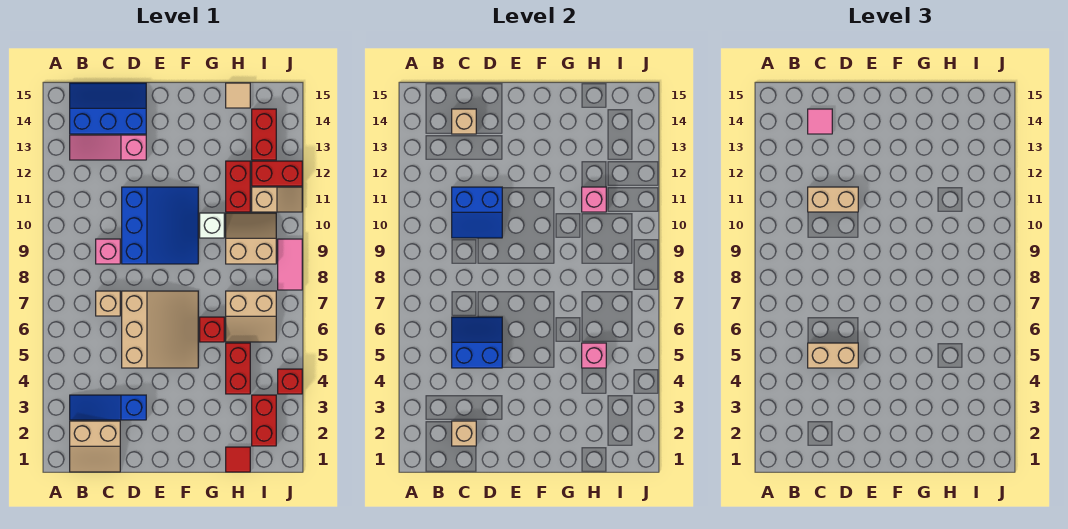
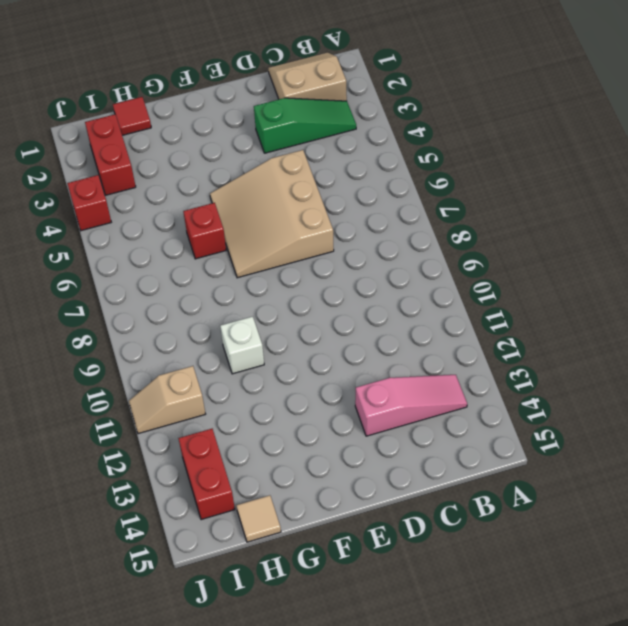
green 1x3 slope [254,98,356,153] -> blue 1x3 slope [70,395,146,420]
none -> blue 2x3 slope [70,83,146,134]
none -> tan 1x1 brick [96,291,120,316]
none -> pink 1x1 brick [96,239,120,264]
none -> blue 3x3 slope [122,187,198,264]

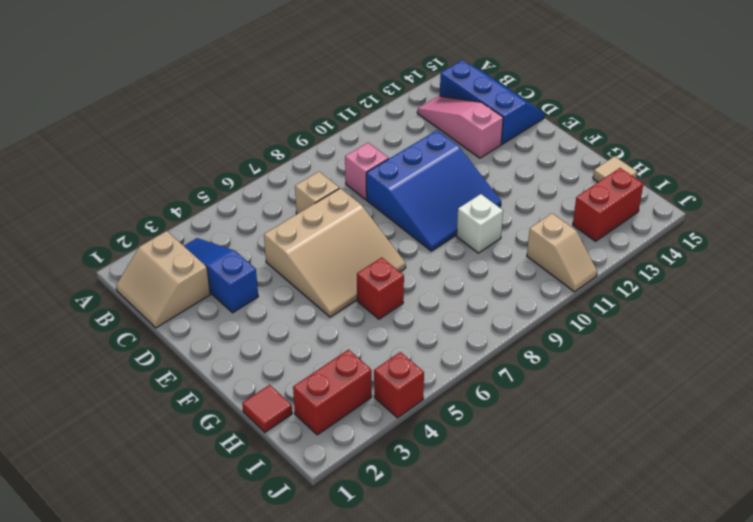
none -> red 1x2 brick [226,343,250,394]
none -> tan 2x2 slope [226,291,276,342]
none -> tan 2x2 slope [226,213,276,264]
none -> red 1x2 brick [226,161,250,212]

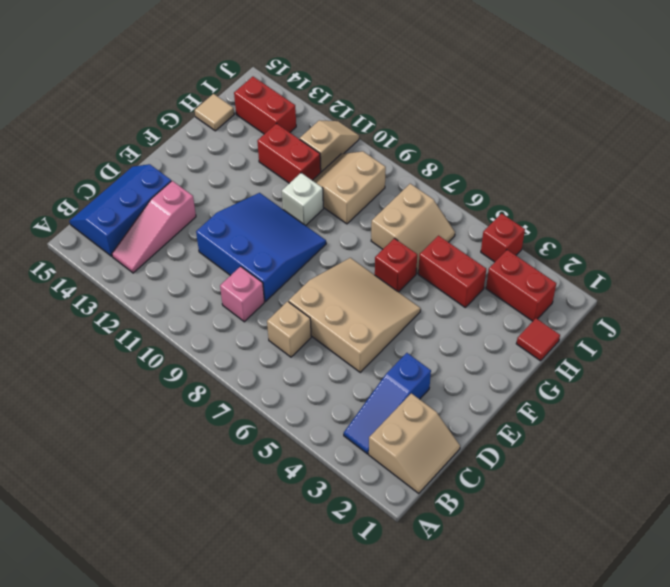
none -> red 1x2 brick [252,161,302,186]
none -> pink 1x2 tile [278,239,302,290]
none -> tan 1x1 brick [452,421,476,446]
none -> blue 2x2 slope [452,317,502,368]

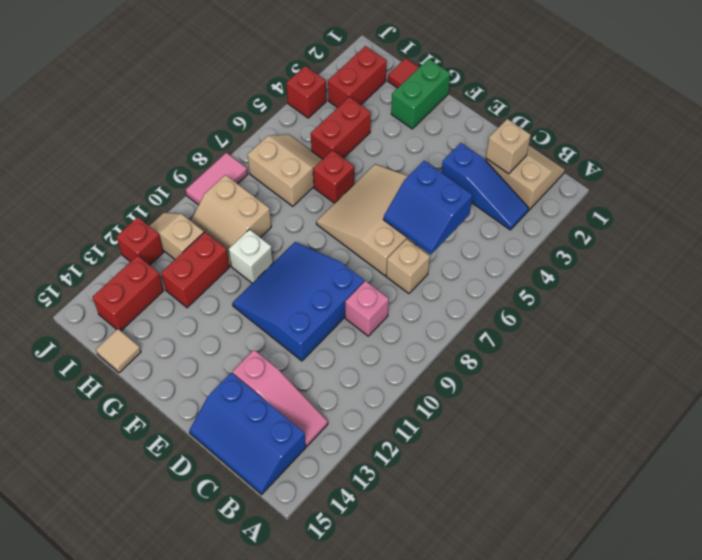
green 1x2 brick [391,59,450,129] -> none
red 1x1 brick [116,217,164,265] -> red 1x2 brick [252,161,302,186]
none -> blue 2x2 slope [452,187,502,238]
none -> tan 1x1 brick [452,109,476,134]
none -> pink 1x1 brick [582,343,606,368]
none -> pink 1x1 brick [582,187,606,212]

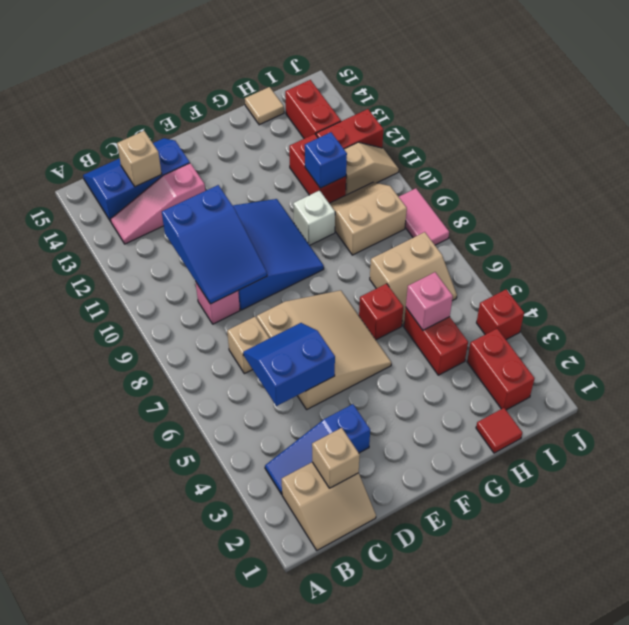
blue 2x3 slope [162,185,267,304] -> blue 2x2 slope [452,187,502,238]
blue 1x1 brick [305,132,347,188] -> pink 1x1 brick [582,187,606,212]
none -> tan 1x2 brick [808,343,858,368]
none -> tan 1x2 brick [808,187,858,212]
none -> pink 1x1 tile [808,109,832,134]

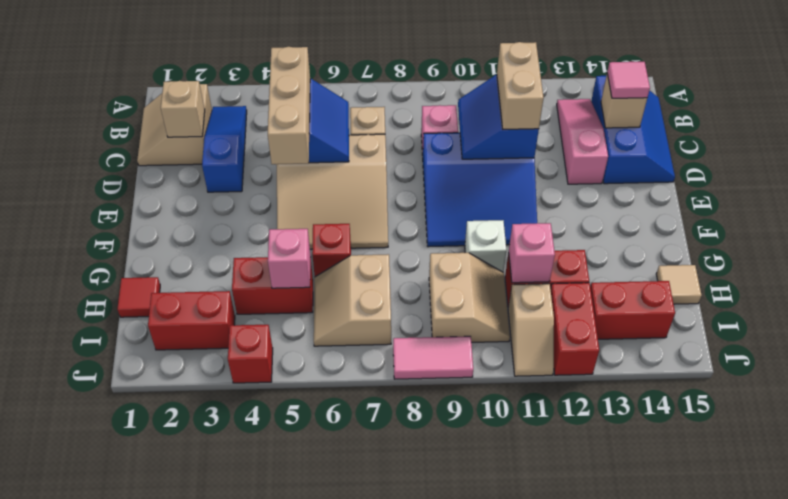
tan 1x3 brick [268,47,310,164] -> tan 1x2 brick [808,343,858,368]

